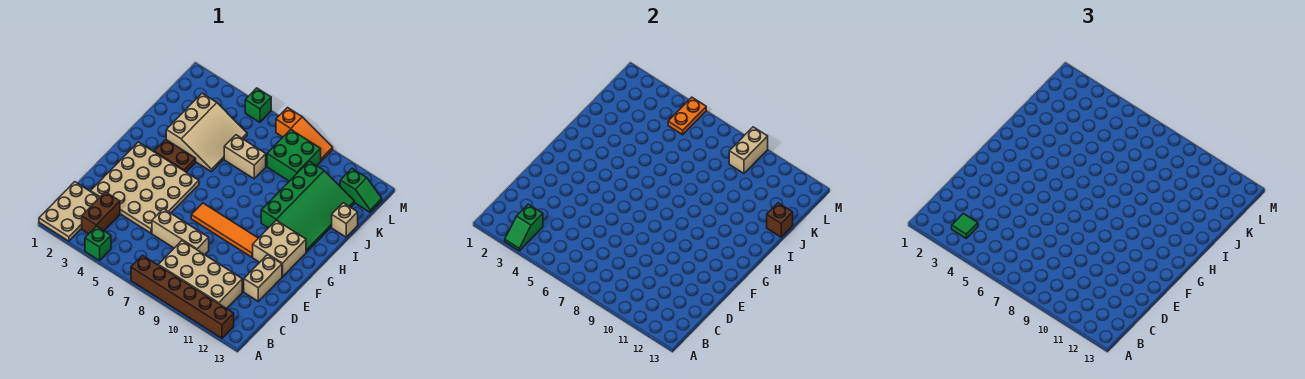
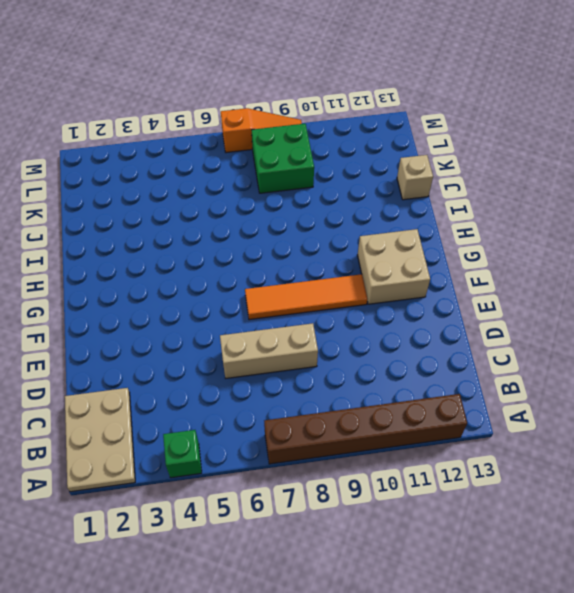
none -> brown 1x2 brick [82,192,120,234]
none -> tan 2x4 brick [159,241,242,309]
none -> tan 4x4 plate [91,142,199,233]

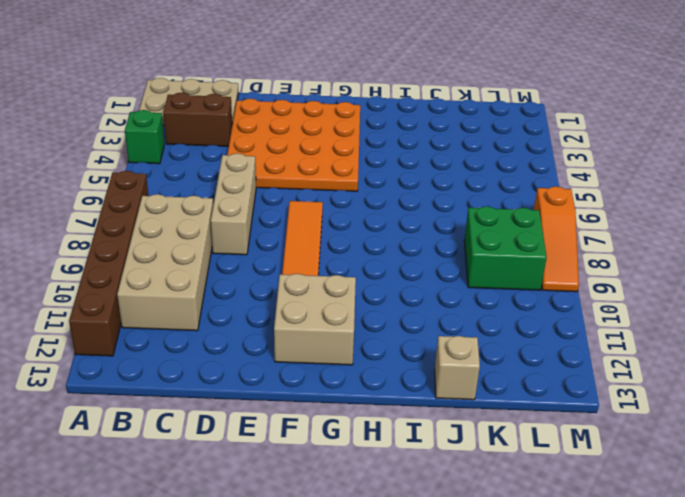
orange 4x4 plate [227,99,360,191] -> tan 4x4 plate [91,142,199,233]
none -> tan 1x2 brick [244,255,282,301]
none -> brown 1x2 plate [154,140,196,172]
none -> green 3x4 slope [261,161,354,252]

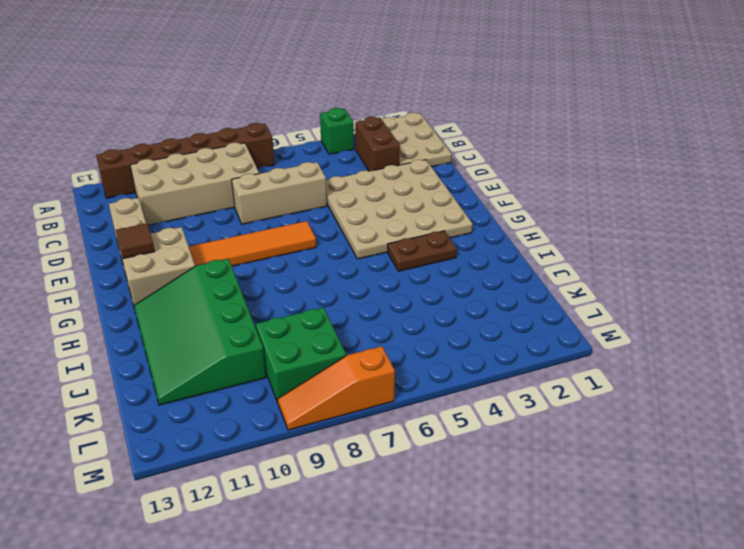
brown 1x1 tile [116,223,155,258] -> none
none -> tan 3x3 slope [166,93,247,172]
none -> tan 1x2 brick [224,135,266,179]
none -> tan 1x1 brick [332,203,358,237]

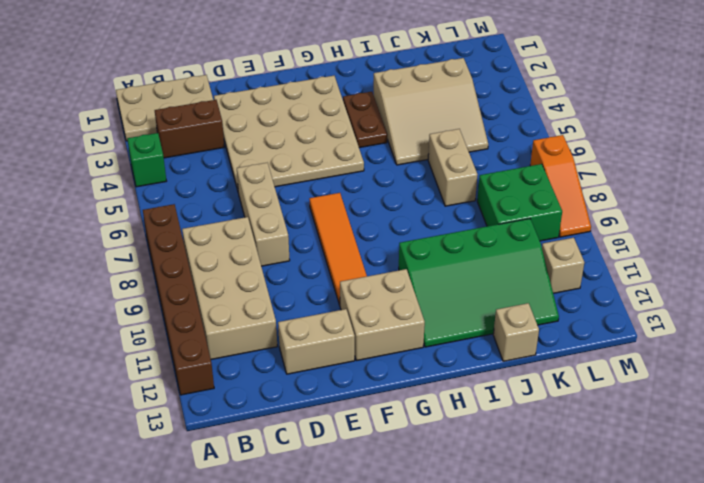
tan 1x1 brick [542,238,584,293] -> none
none -> green 1x2 slope [340,169,382,213]
none -> green 1x1 brick [245,88,271,122]
none -> green 1x2 slope [505,204,543,251]

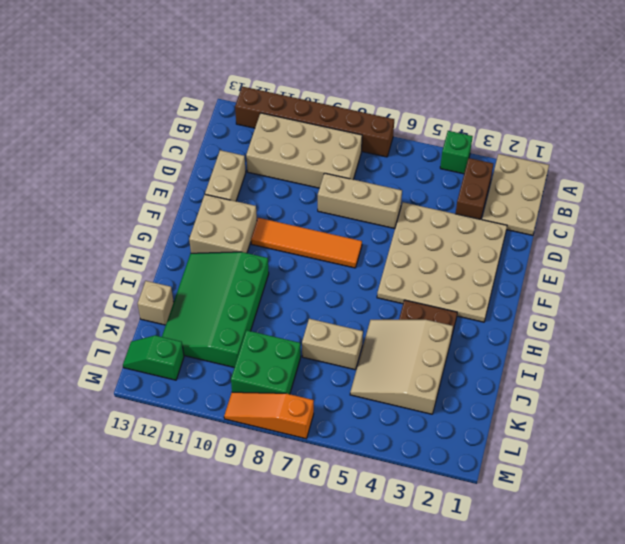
none -> green 1x1 brick [245,88,271,122]
none -> green 1x2 slope [505,204,543,251]
none -> brown 1x1 brick [767,203,793,237]

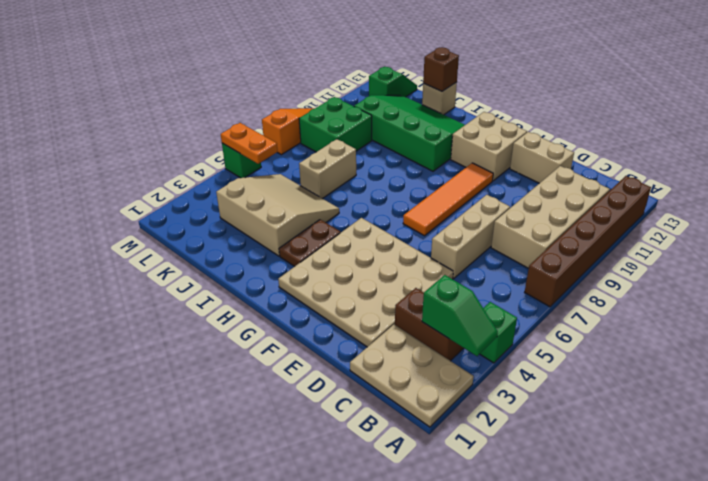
none -> tan 1x2 brick [729,127,768,173]
none -> green 1x1 tile [952,213,978,238]

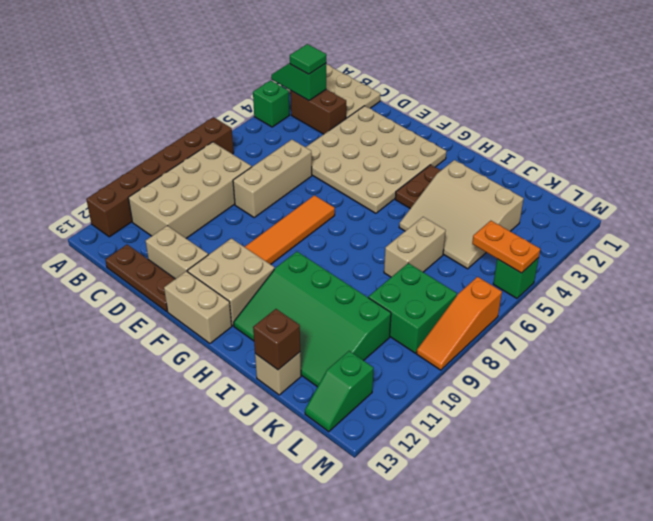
brown 1x3 plate [105,245,175,311] -> none
tan 1x2 brick [164,271,232,344] -> tan 1x2 brick moved to [729,127,768,173]

